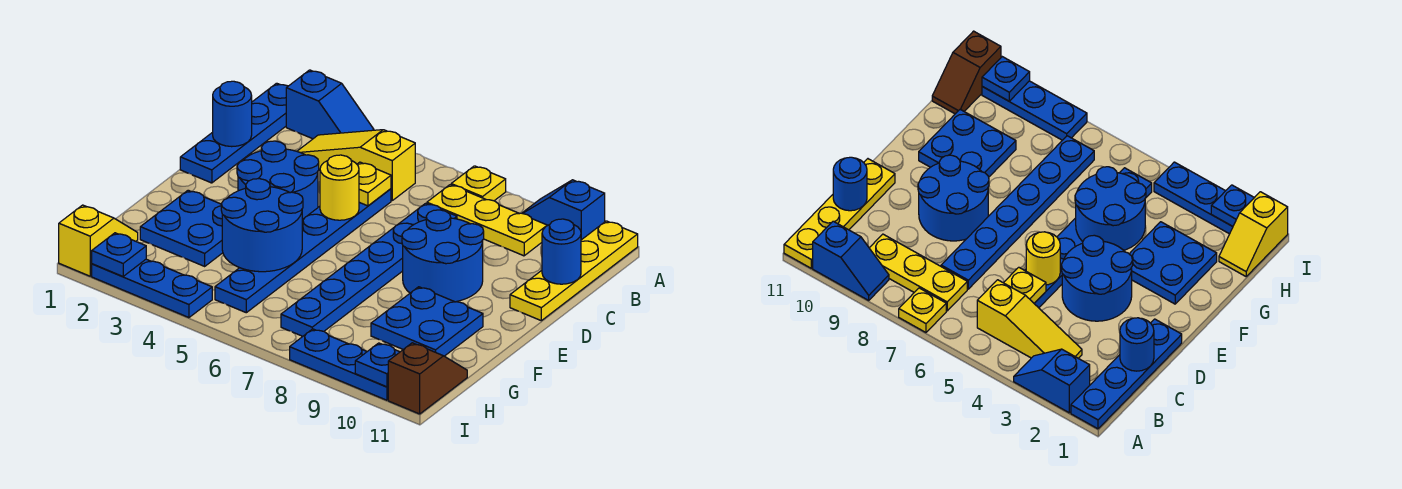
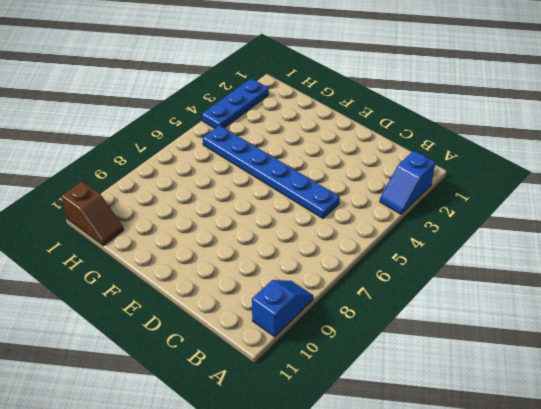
none -> blue 1x4 plate [180,83,288,183]
none -> yellow 1x1 plate [451,166,506,201]
none -> yellow 1x4 plate [510,221,638,321]

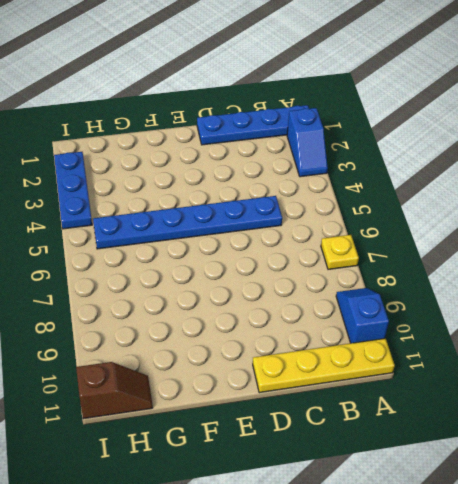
none -> yellow 1x3 slope [297,130,415,201]
none -> yellow 1x3 plate [427,185,547,256]
none -> blue 1x6 plate [281,203,457,336]

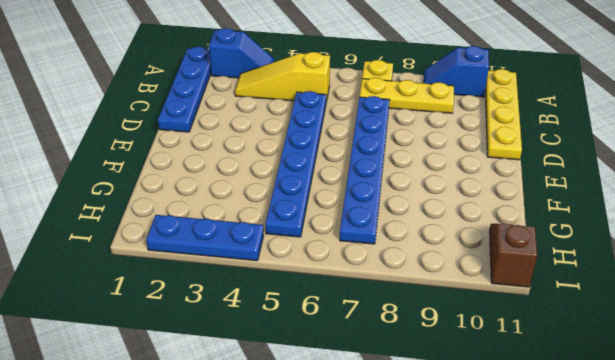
none -> blue 2x2 round brick [237,141,319,220]
none -> blue 2x2 round brick [402,210,484,302]
none -> blue 2x2 plate [140,190,223,266]

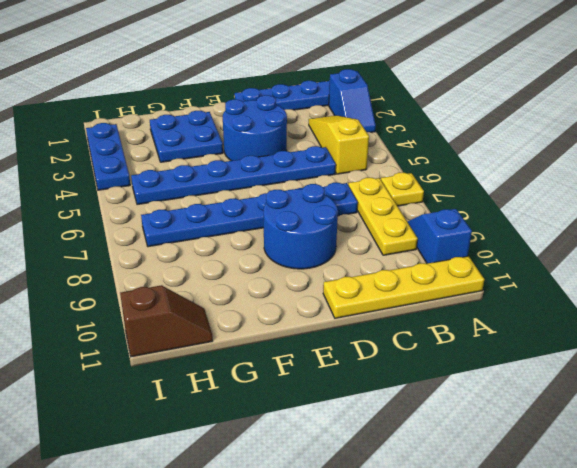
none -> blue 2x2 plate [371,287,483,356]
none -> yellow 1x2 slope [59,205,138,276]
none -> blue 1x3 plate [290,329,388,400]

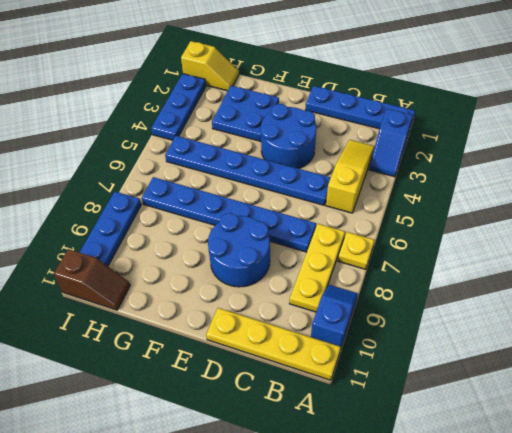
none -> blue 2x2 plate [371,287,483,356]
none -> blue 1x1 round brick [213,81,252,147]
none -> yellow 1x1 plate [357,162,391,206]

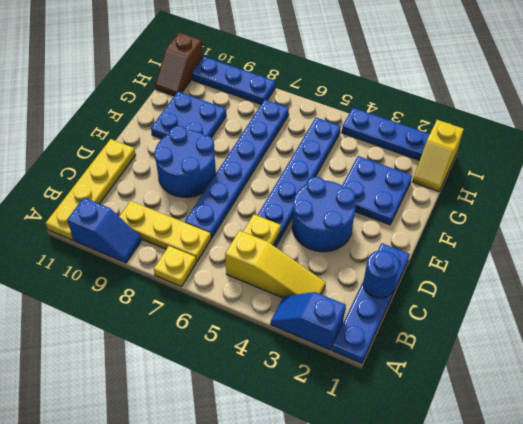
none -> blue 1x1 round brick [542,219,581,284]
none -> yellow 1x1 round brick [320,155,359,220]
none -> blue 2x2 round brick [221,179,303,272]

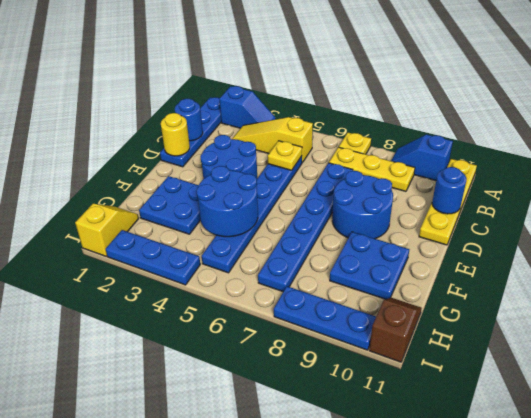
yellow 1x1 round brick [161,113,190,156] -> yellow 1x1 round brick moved to [320,155,359,220]
none -> blue 1x1 plate [92,233,146,277]
none -> blue 1x1 plate [355,343,399,387]

